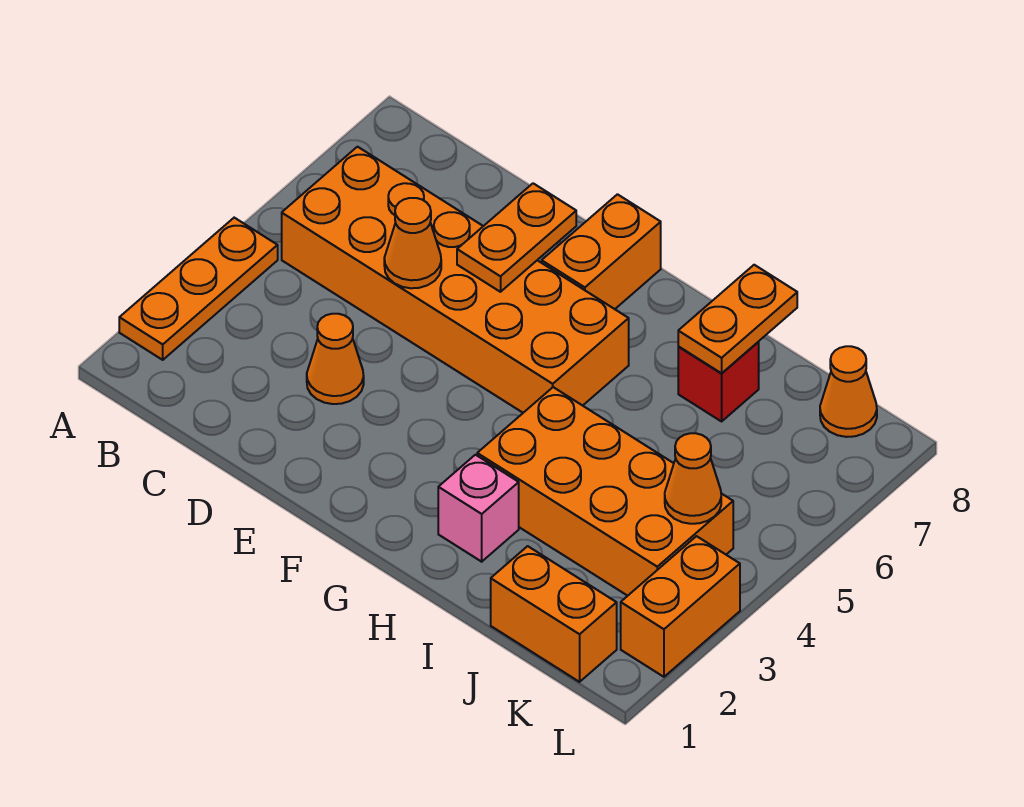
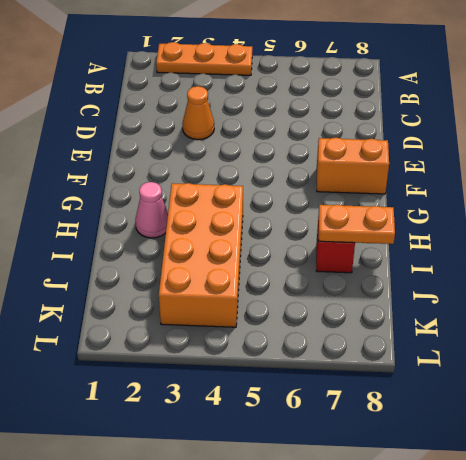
pink 1x1 cone [135,182,168,238] -> pink 1x1 brick [438,455,519,562]
none -> orange 2x6 brick [282,147,629,413]
none -> orange 1x2 brick [491,546,617,682]
none -> orange 1x1 cone [820,346,877,437]

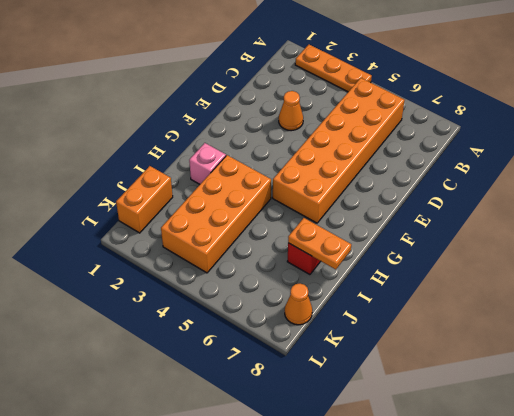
none -> orange 1x2 brick [542,194,661,309]
none -> orange 1x2 brick [621,536,740,677]
none -> orange 1x1 cone [384,198,441,288]

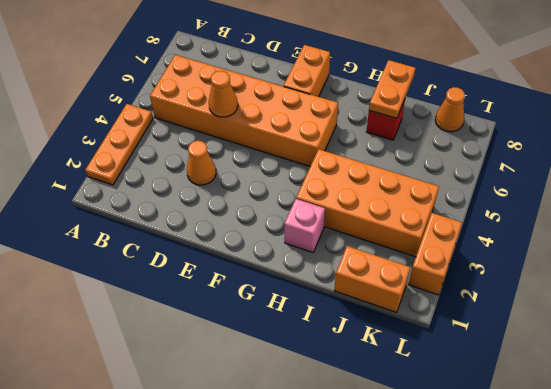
none -> orange 1x2 plate [457,183,576,292]
none -> orange 1x1 cone [665,433,721,524]

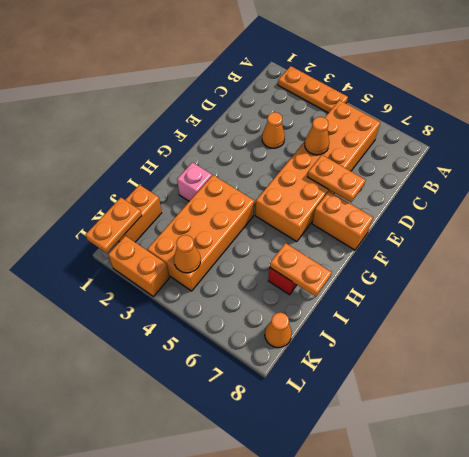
orange 1x2 plate [85,198,142,253] -> none

